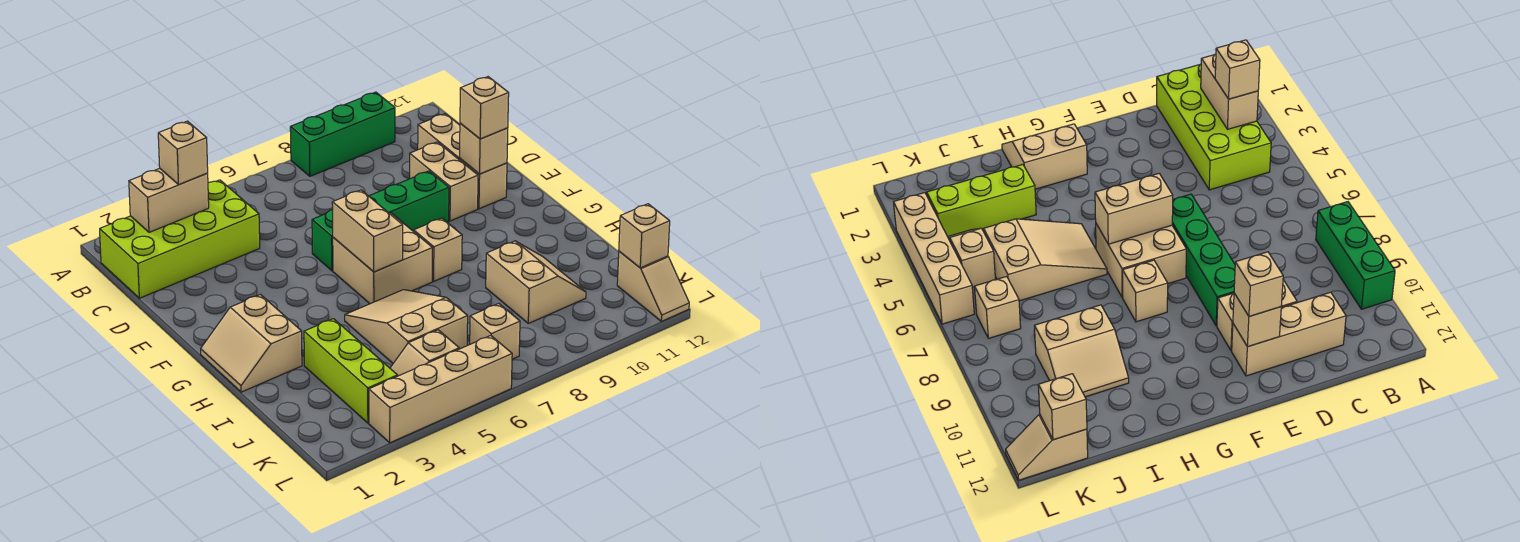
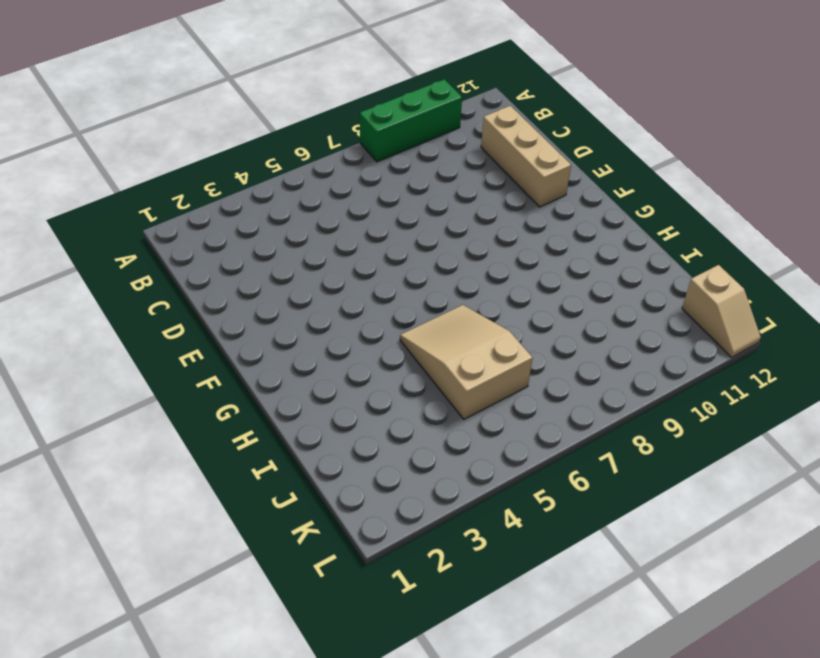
none -> lime 2x4 brick [100,180,260,298]
none -> tan 1x2 brick [410,142,478,221]
none -> green 1x4 brick [312,171,449,271]

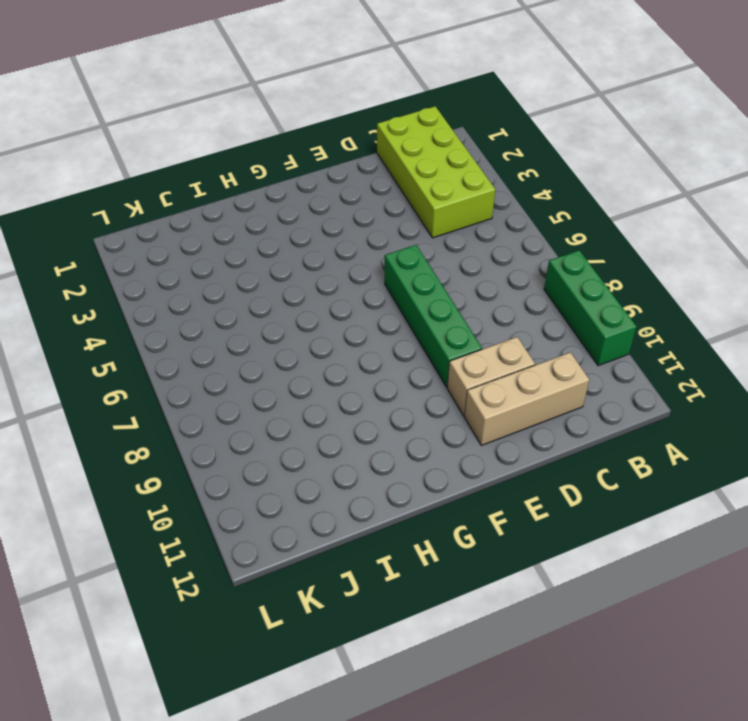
none -> tan 2x2 brick [333,213,432,304]
none -> tan 2x2 slope [201,295,302,392]
none -> tan 1x1 brick [414,218,462,281]

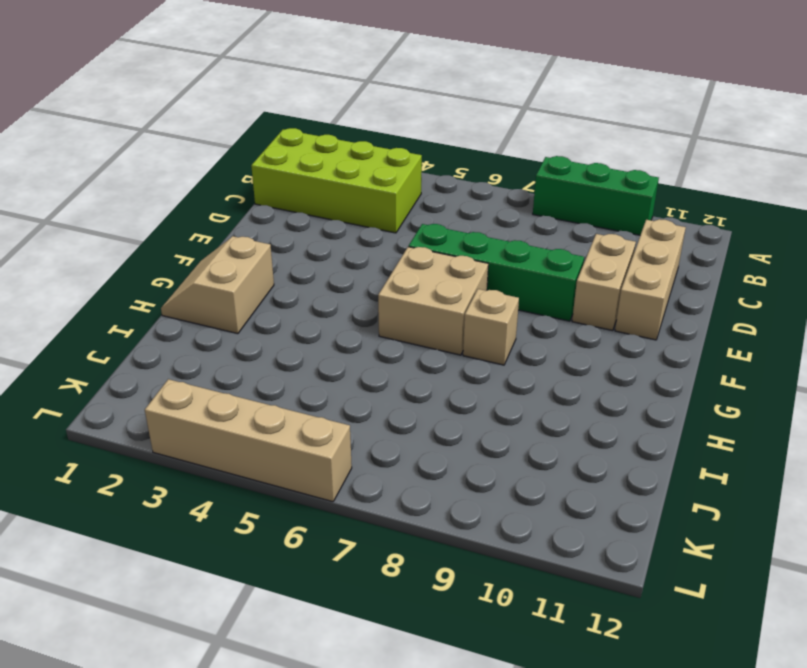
none -> tan 2x3 slope [345,290,468,363]
none -> lime 1x3 brick [304,319,398,423]
none -> tan 2x2 slope [486,241,586,323]

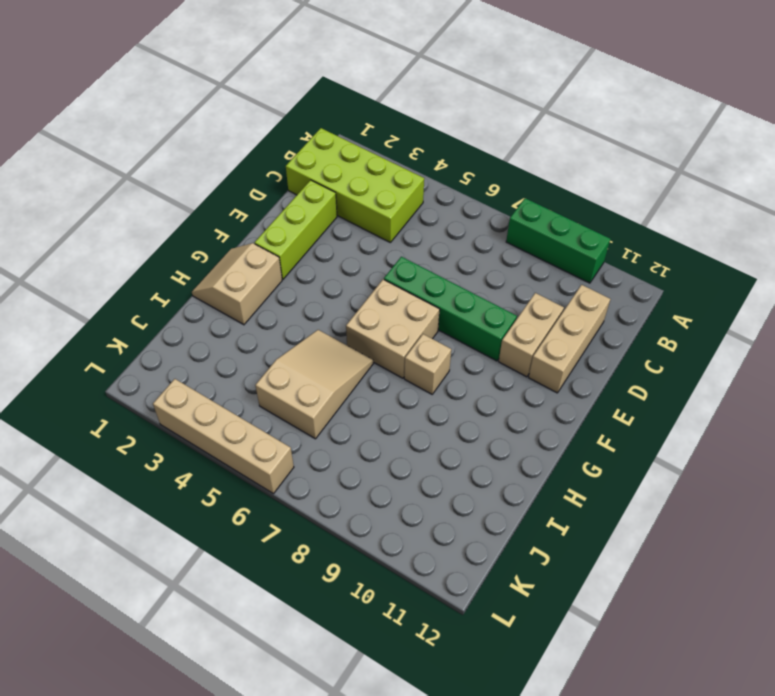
lime 1x3 brick [255,180,337,279] -> lime 1x3 brick moved to [304,319,398,423]
none -> tan 2x2 slope [486,241,586,323]
none -> tan 1x2 slope [390,330,459,376]
none -> tan 1x1 brick [470,304,520,359]

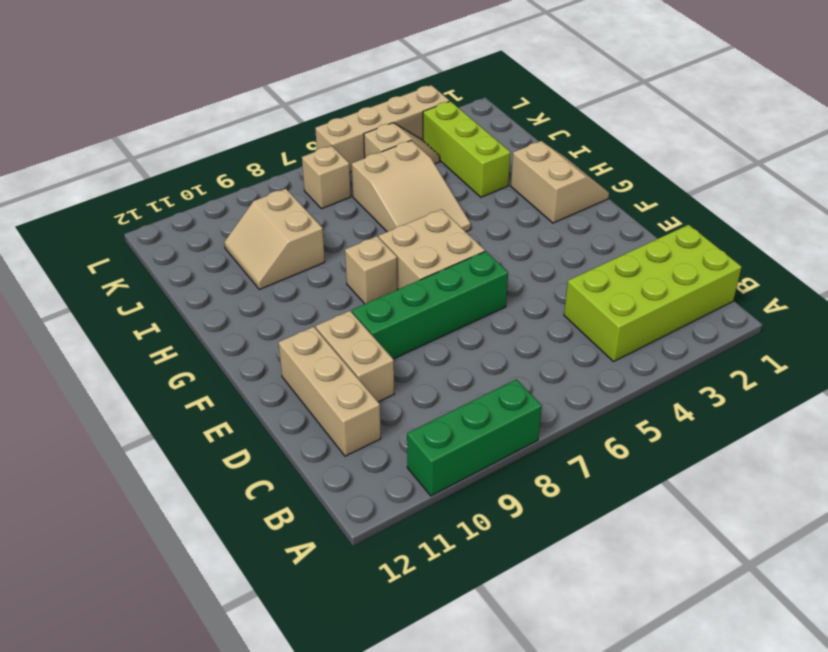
none -> tan 1x2 slope [617,251,689,321]
none -> tan 1x2 brick [129,168,209,232]
none -> tan 1x1 brick [459,123,508,174]

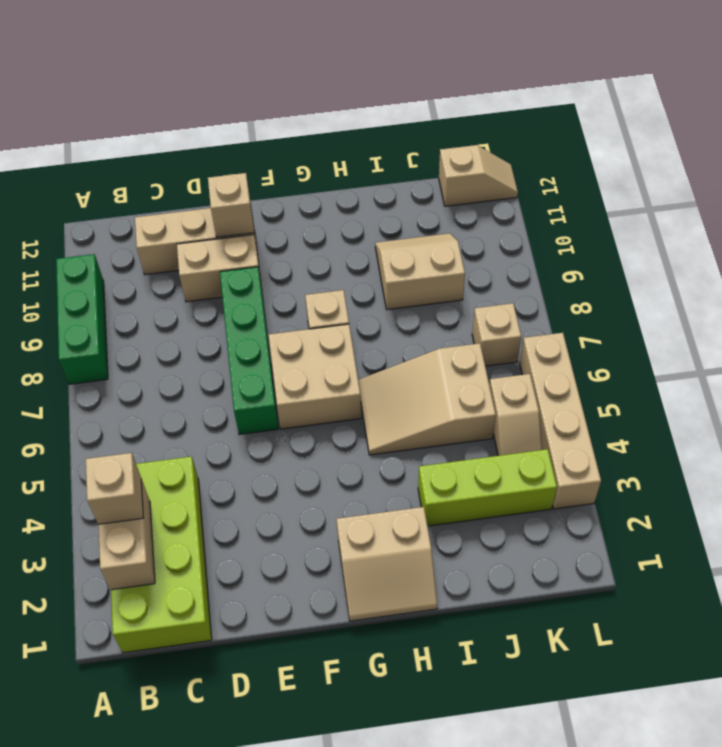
none -> tan 1x2 brick [332,190,403,272]
none -> tan 1x1 brick [619,204,670,268]
none -> tan 1x1 brick [460,77,509,139]

